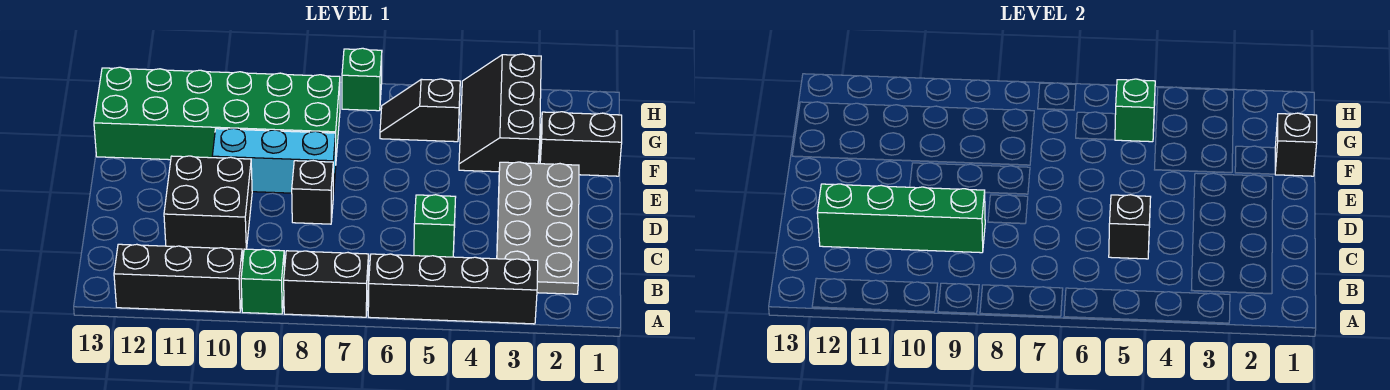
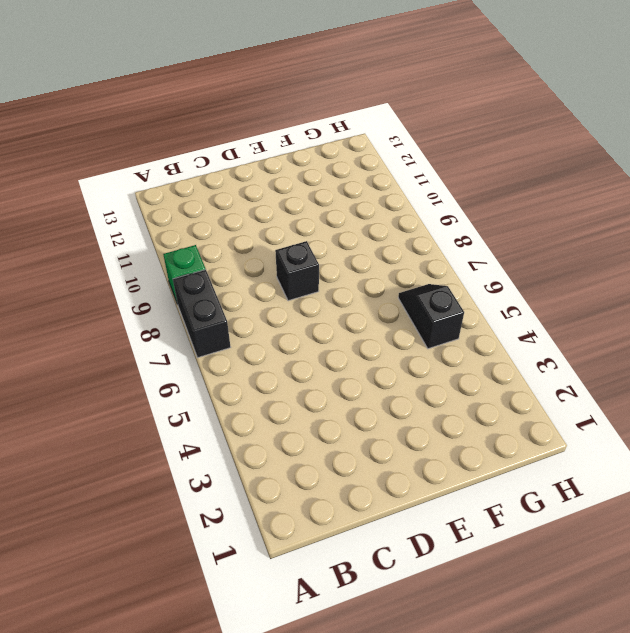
none -> black 1x4 brick [368,254,538,324]
none -> black 1x3 brick [114,244,243,312]
none -> grey 2x4 plate [497,162,579,294]

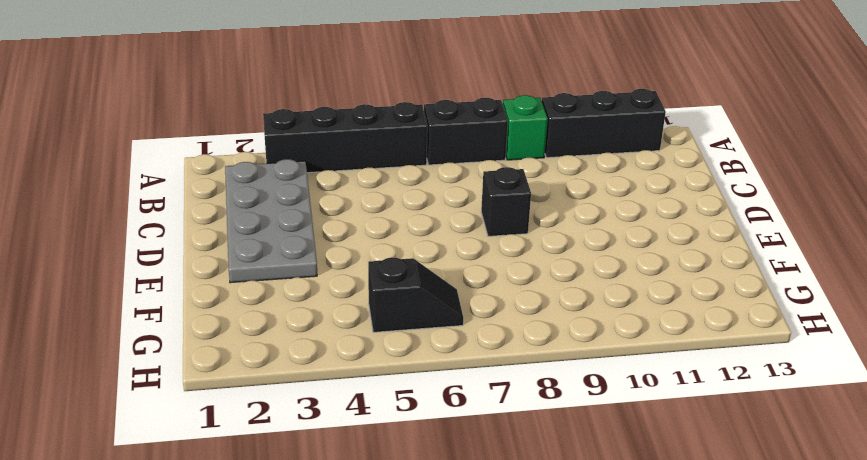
none -> green 1x1 brick [414,195,456,257]
none -> black 2x2 brick [164,156,252,251]
none -> cyan 1x3 brick [212,128,336,194]

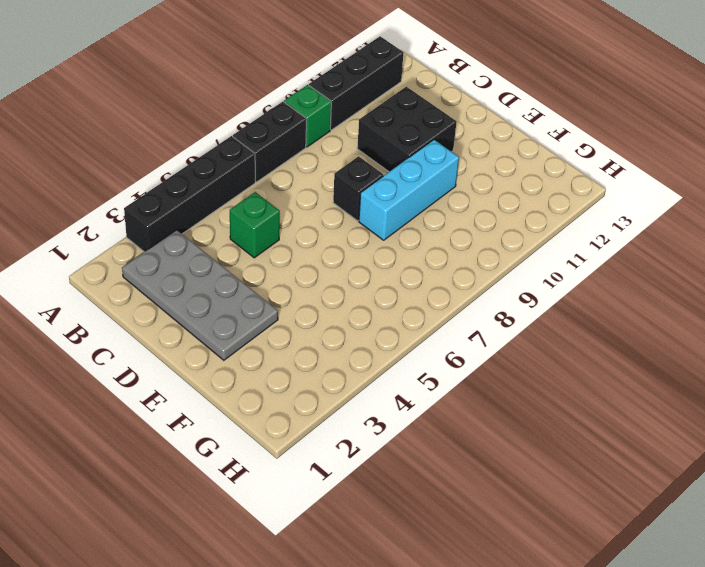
none -> black 1x2 brick [540,112,622,176]
none -> black 2x3 slope [459,54,541,172]
none -> green 2x6 brick [94,67,340,160]

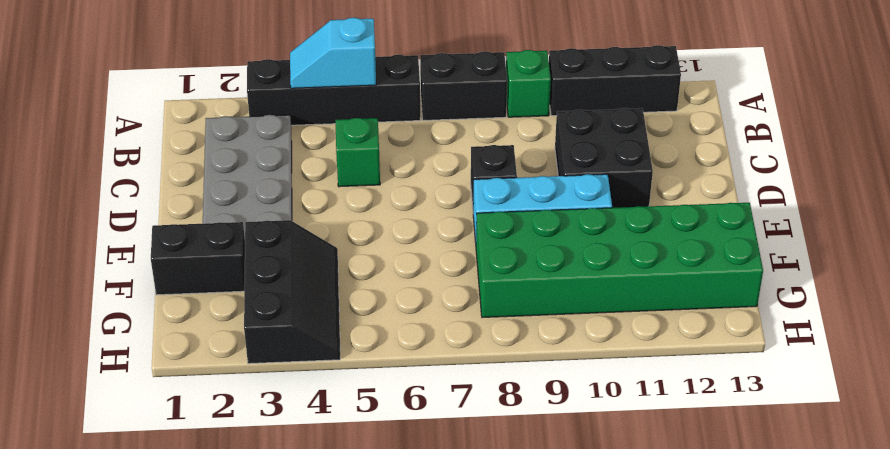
cyan 1x2 slope [290,18,376,88] -> none
none -> black 1x2 slope [380,79,460,142]
none -> green 1x1 brick [342,48,382,111]
none -> black 1x1 brick [1109,195,1151,259]

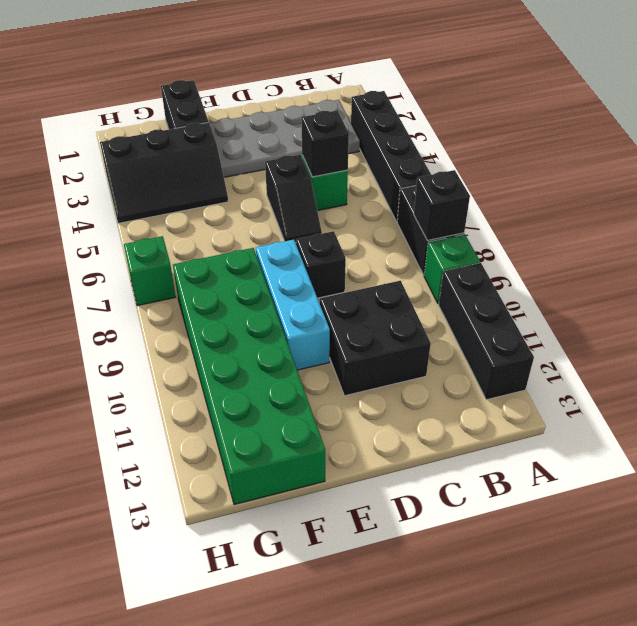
black 1x1 brick [414,170,470,241] -> black 1x1 brick moved to [1275,113,1317,176]
black 1x2 slope [265,155,322,243] -> black 1x2 slope moved to [380,79,460,142]
none -> green 1x4 brick [817,184,985,253]
none -> green 1x1 brick [1115,79,1155,142]

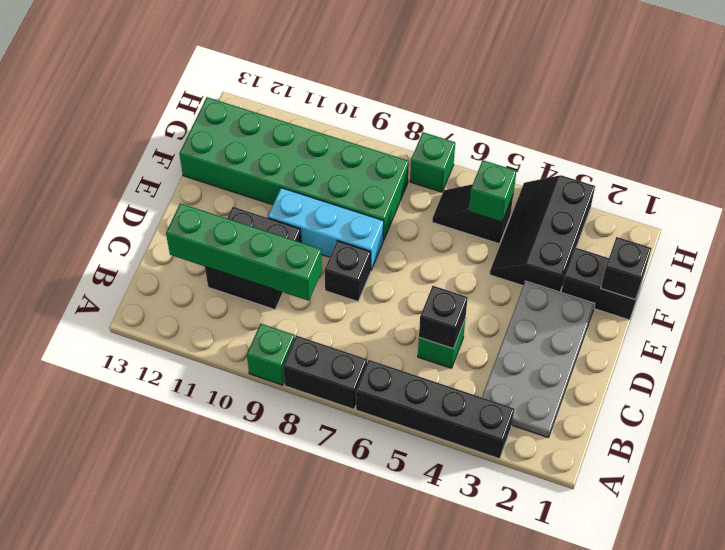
none -> black 1x3 brick [114,244,243,312]

